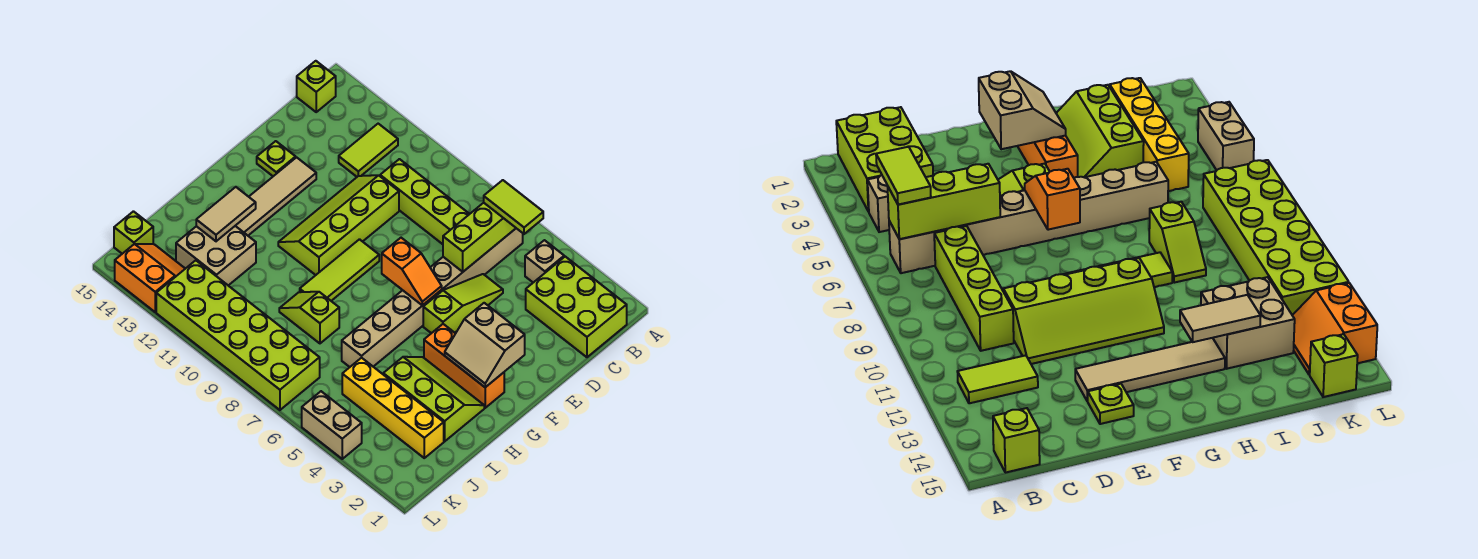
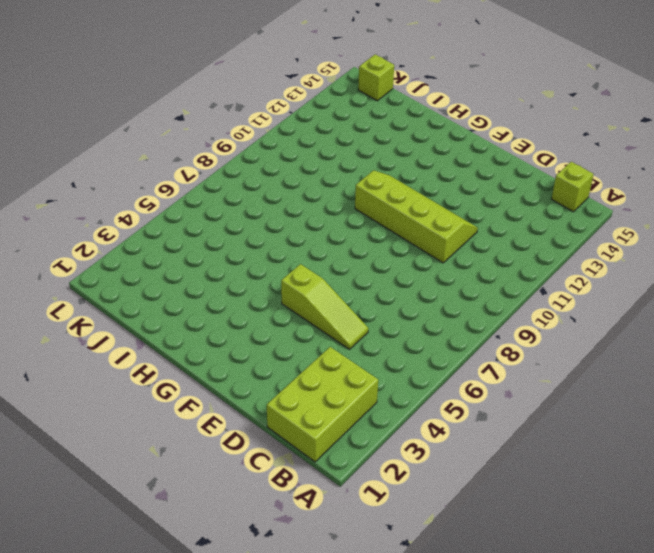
none -> tan 1x1 brick [525,240,564,283]
none -> tan 1x8 brick [342,228,523,367]
none -> lime 1x2 tile [339,124,398,177]

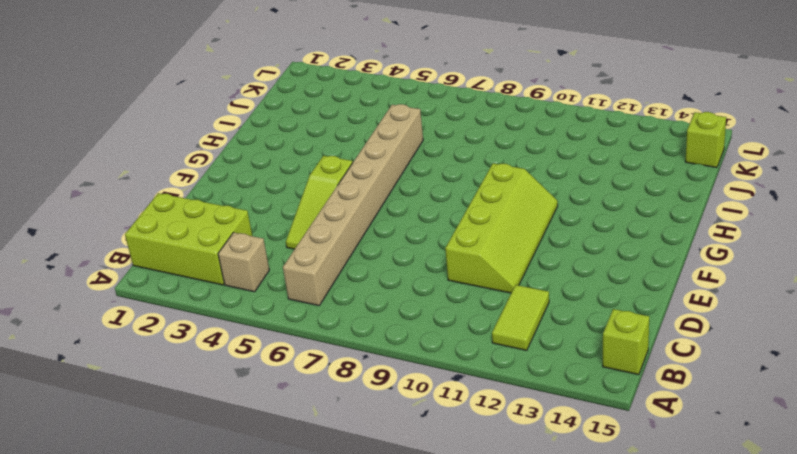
none -> lime 1x4 brick [380,159,469,244]
none -> tan 1x4 tile [236,157,316,235]
none -> lime 1x1 plate [257,141,296,176]

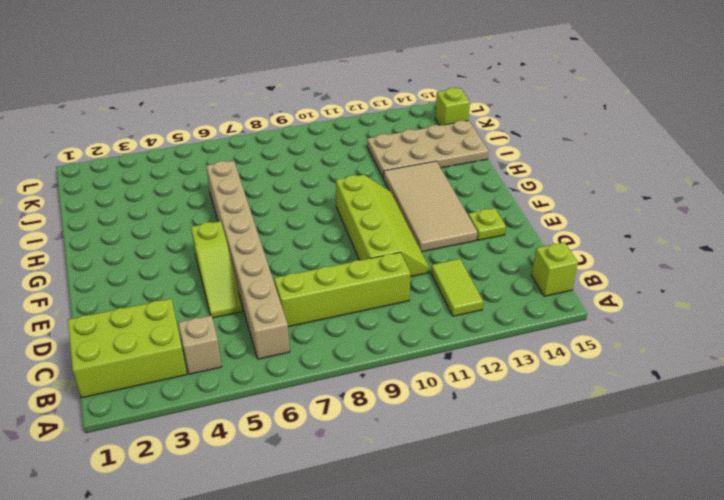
tan 2x4 tile [383,161,477,252] -> tan 1x4 tile [236,157,316,235]
tan 2x4 plate [367,120,488,178] -> tan 2x2 brick [176,226,256,286]
none -> lime 1x3 tile [300,239,379,301]
none -> orange 1x3 brick [424,324,504,408]
none -> lime 2x3 slope [383,357,484,441]

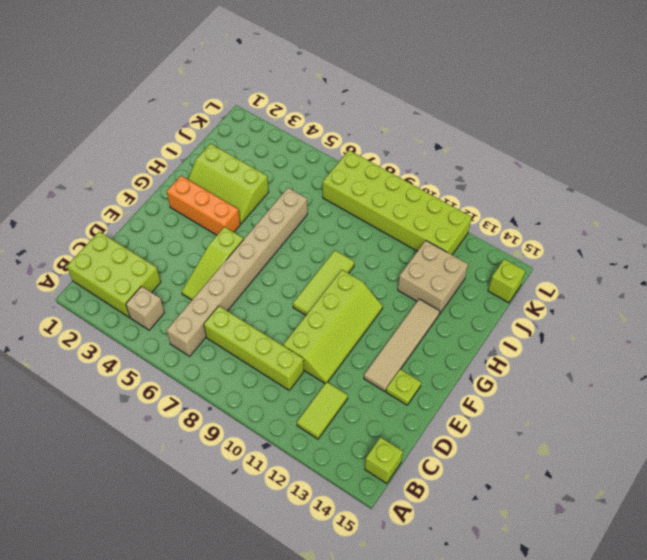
none -> lime 1x2 slope [279,292,339,343]
none -> yellow 1x4 brick [342,358,444,458]
none -> orange 2x2 slope [115,244,185,312]

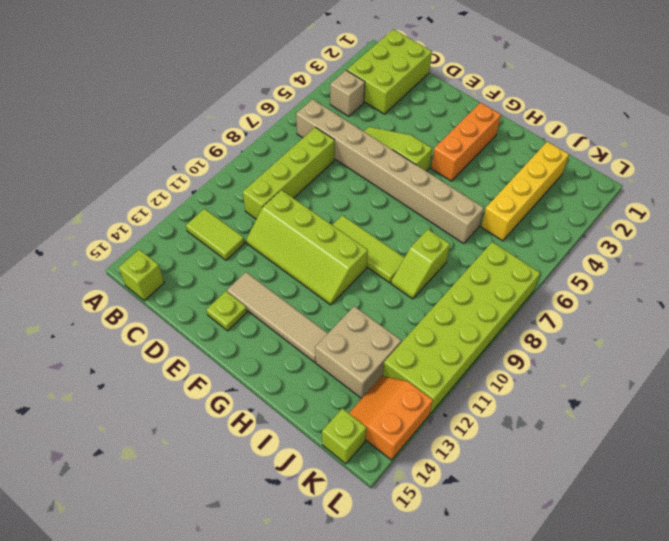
none -> lime 2x3 slope [383,357,484,441]
none -> tan 1x2 brick [302,391,362,459]
none -> lime 1x3 brick [443,203,516,272]

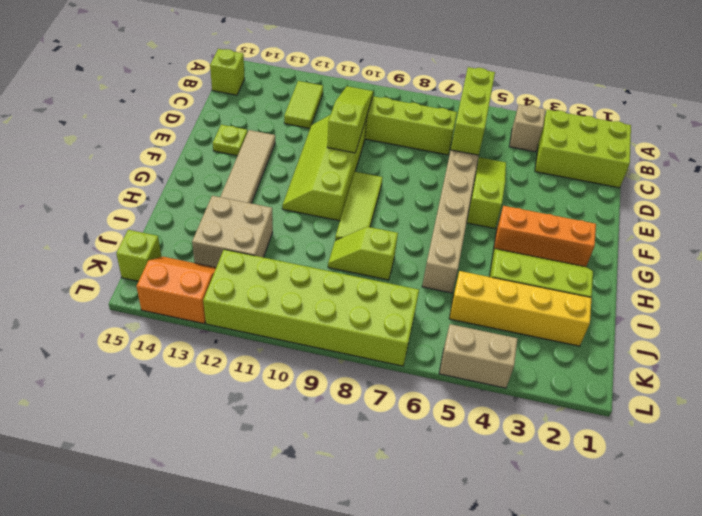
lime 1x3 slope [327,86,373,153] -> none
none -> tan 2x2 slope [445,303,525,387]
none -> orange 1x2 slope [382,238,442,305]
none -> tan 1x2 tile [196,187,256,241]

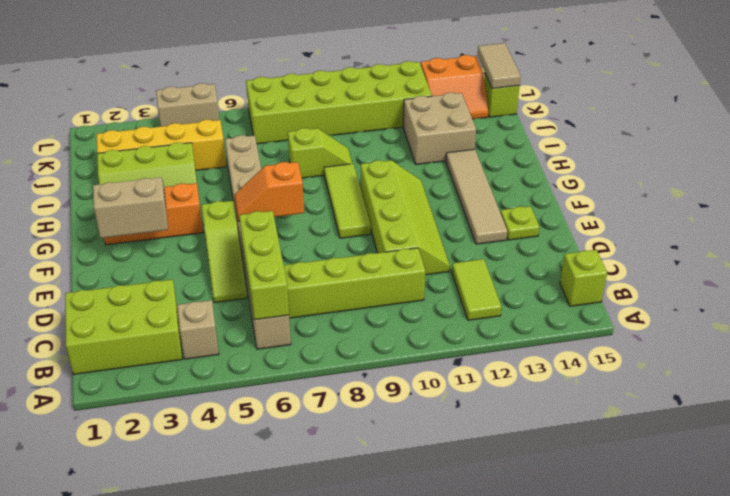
tan 1x2 tile [478,43,521,88] -> tan 1x2 tile moved to [196,187,256,241]
none -> lime 1x2 tile [484,180,543,234]

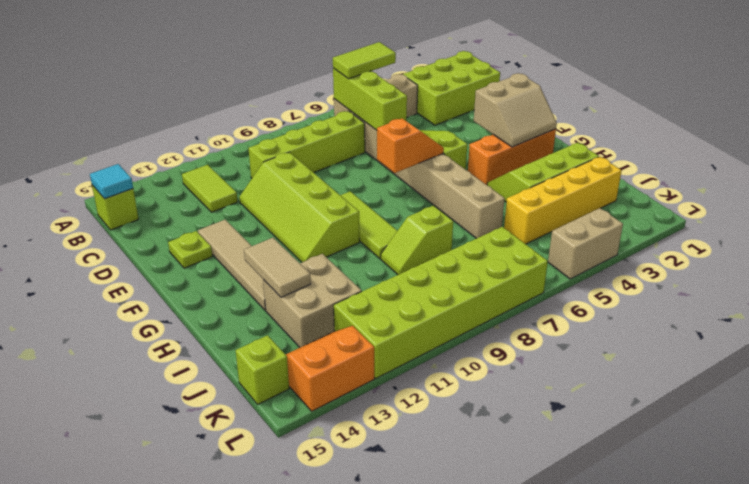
cyan 1x1 tile [90,164,133,199] -> none

